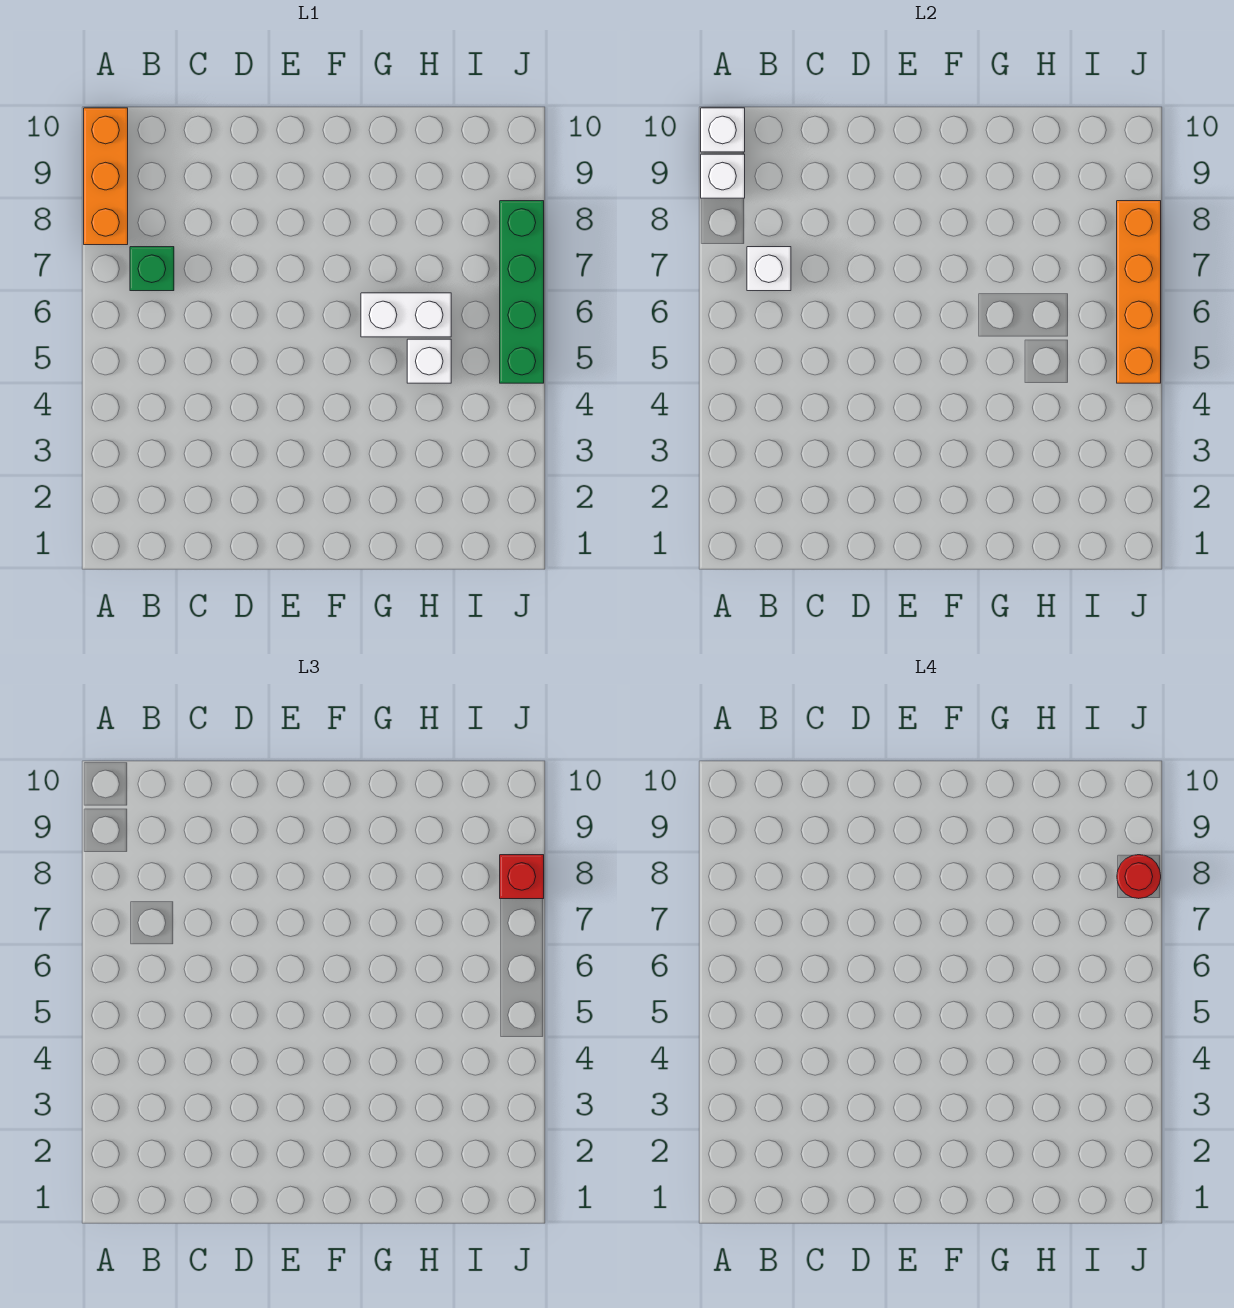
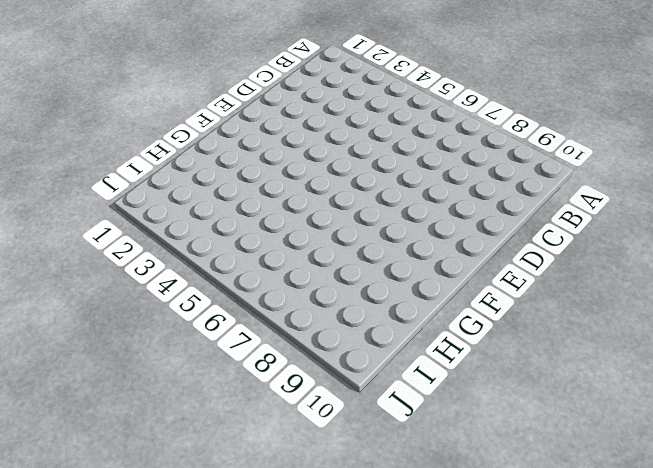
none -> orange 1x3 brick [84,108,128,245]
none -> green 1x1 brick [130,247,174,291]

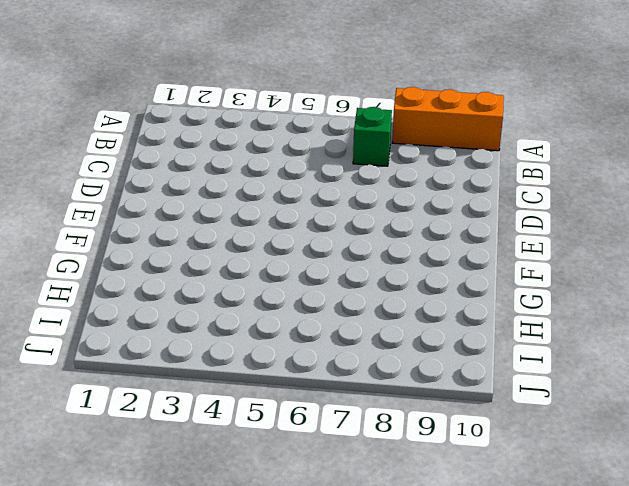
none -> white 1x2 brick [361,293,451,337]
none -> white 1x1 brick [407,339,451,383]

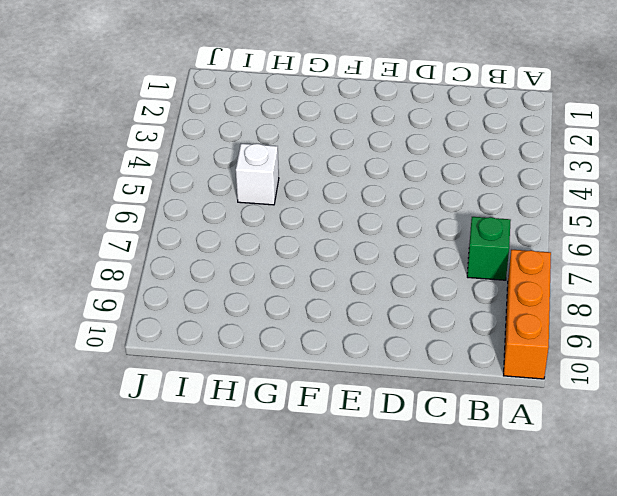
none -> white 1x2 brick [361,293,451,337]
none -> green 1x4 brick [500,201,544,383]

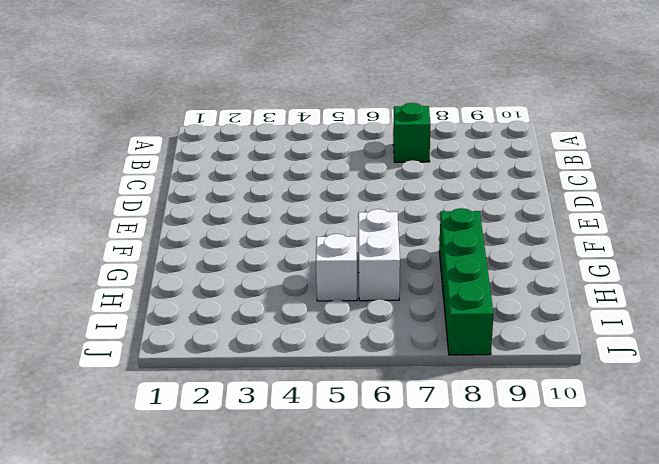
green 1x4 brick [439,208,493,355] -> green 1x4 brick turned to [500,201,544,383]
none -> orange 1x3 brick [84,108,128,245]
none -> white 1x1 brick [701,154,745,198]

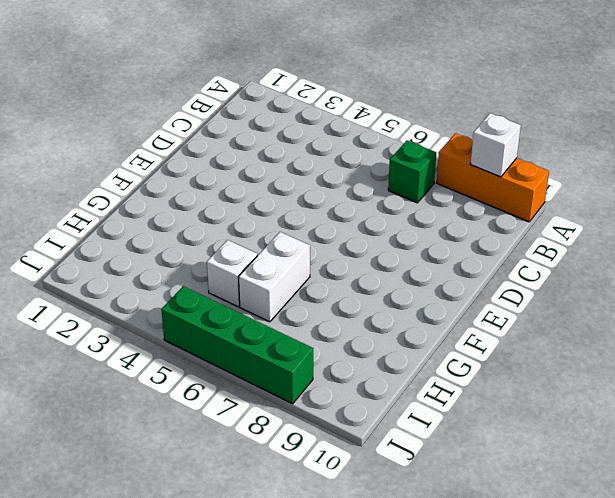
none -> white 1x1 brick [701,108,745,152]
none -> white 1x1 brick [747,247,791,291]

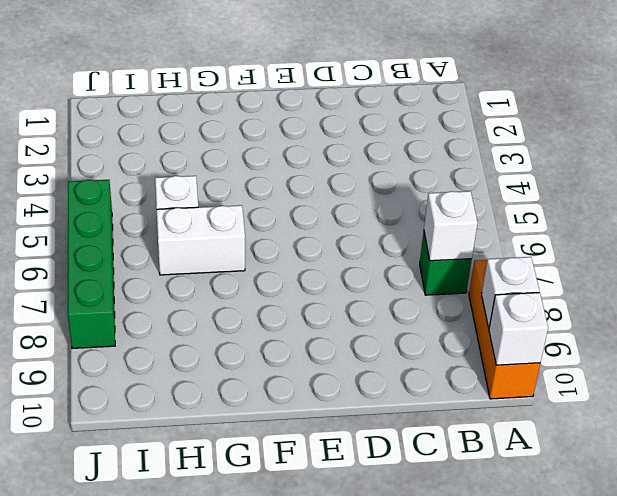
none -> orange 1x4 brick [1117,201,1161,383]
none -> red 1x1 brick [500,855,544,899]

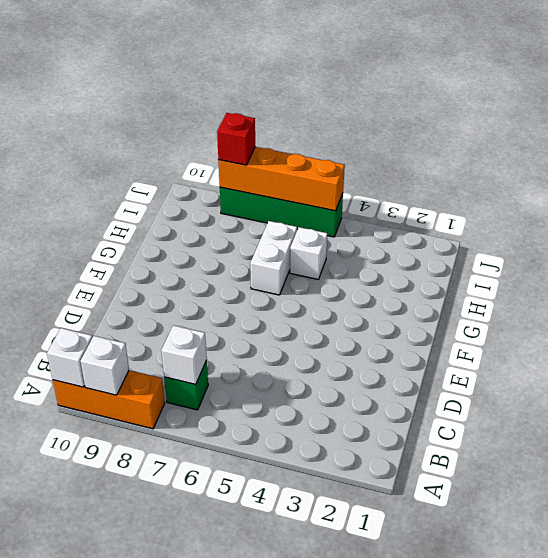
none -> red 1x1 round brick [1117,855,1161,899]

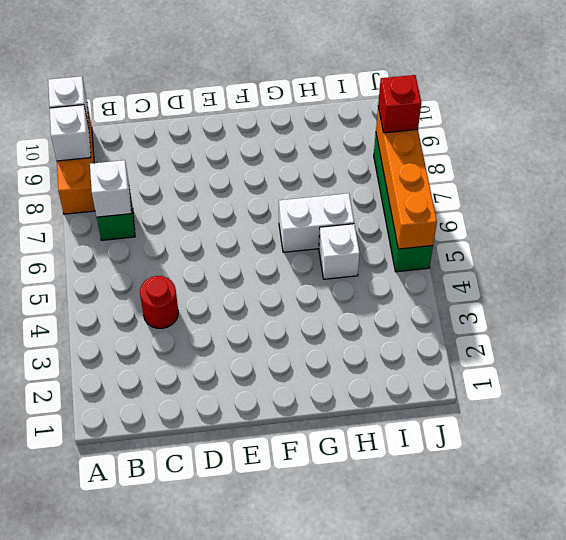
red 1x1 round brick [140,276,178,328] -> red 1x1 round brick moved to [1117,855,1161,899]

